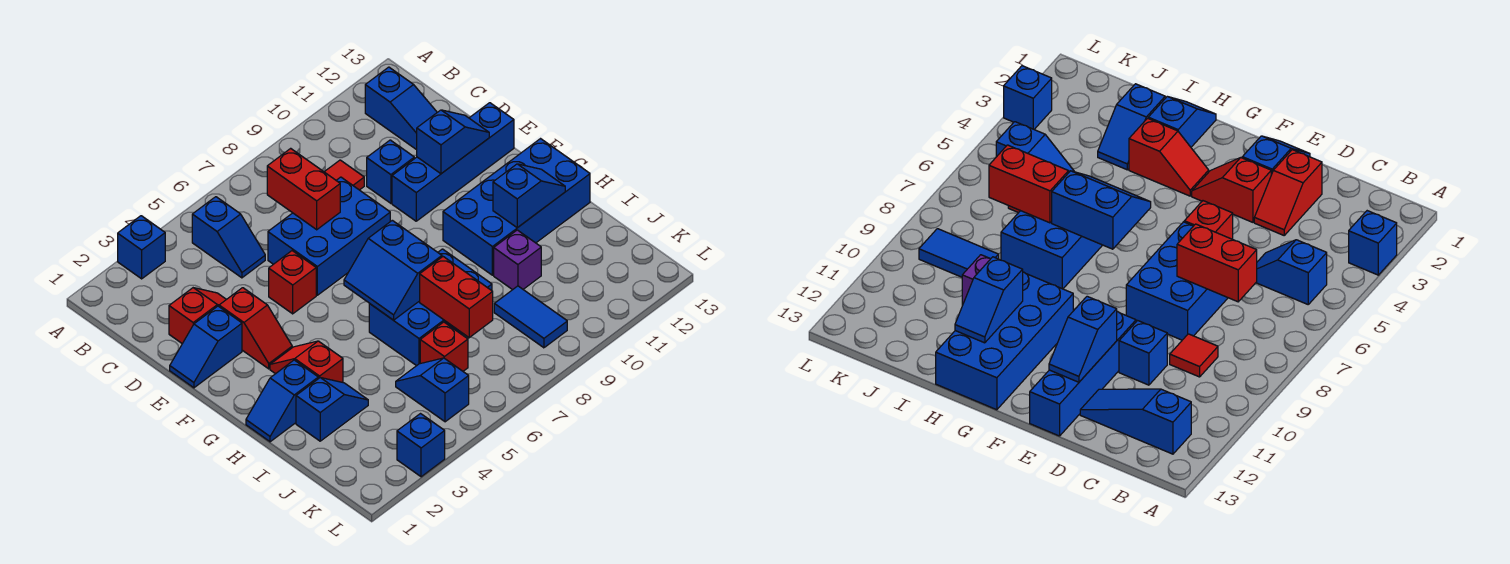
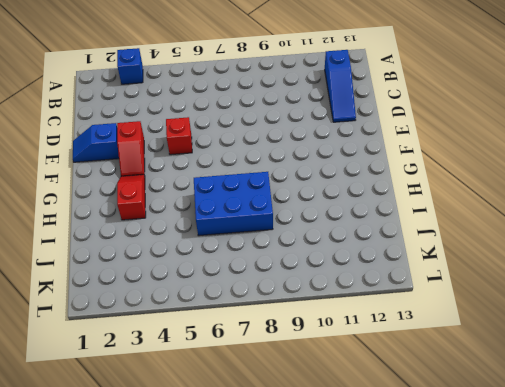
none -> blue 1x2 slope [192,197,265,278]
none -> red 1x1 tile [325,160,364,190]
none -> red 1x2 slope [169,288,226,344]

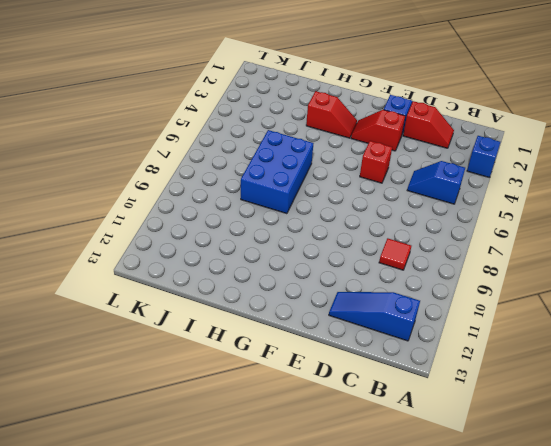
red 1x2 slope [403,101,454,148] -> red 1x2 slope turned to [169,288,226,344]
none -> blue 2x3 brick [268,177,390,295]
none -> blue 1x1 brick [367,140,414,203]
none -> blue 1x4 brick [392,103,514,221]

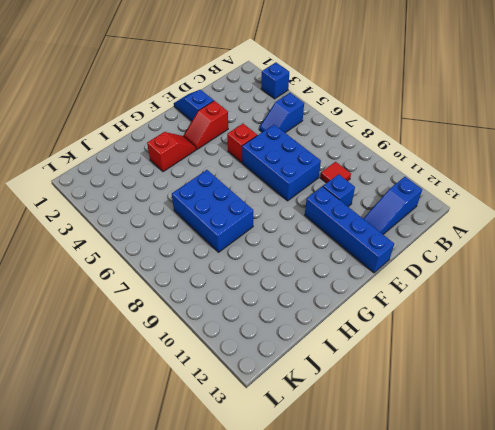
none -> red 1x2 slope [169,288,226,344]
none -> blue 2x4 brick [443,139,590,275]
none -> blue 1x2 slope [246,360,318,442]

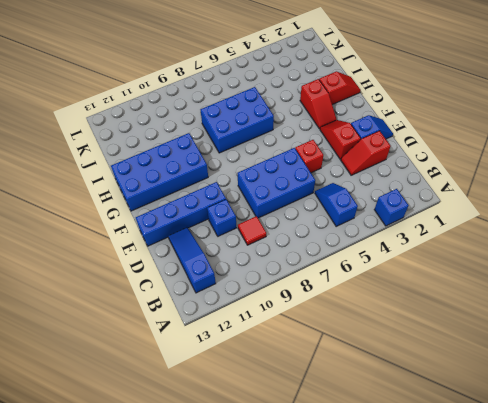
red 1x2 slope [319,71,361,105] -> blue 1x2 slope [246,360,318,442]
none -> blue 1x2 slope [296,378,368,441]
none -> purple 1x1 brick [494,230,541,290]
none -> blue 1x2 slope [396,358,469,422]

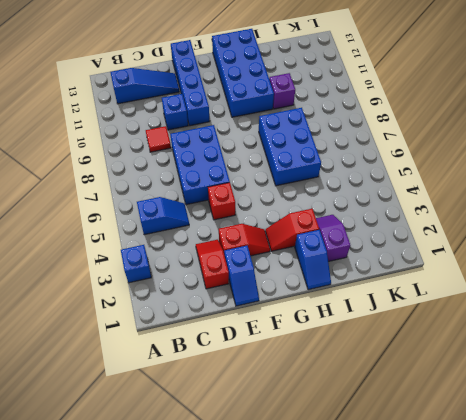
purple 1x2 slope [316,215,350,262] -> blue 1x2 slope [296,378,368,441]
none -> blue 1x2 slope [396,358,469,422]
none -> red 1x1 brick [420,322,468,371]
none -> blue 1x2 tile [494,286,567,348]

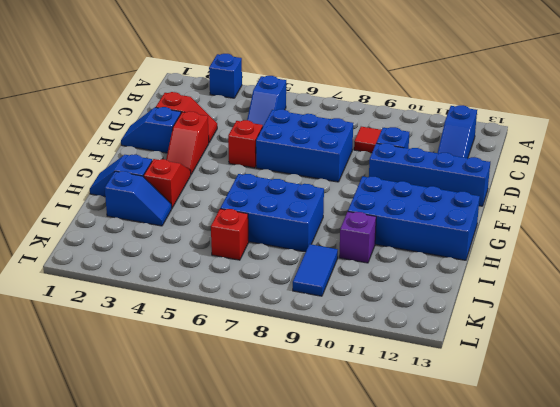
none -> blue 1x2 slope [396,358,469,422]
none -> blue 1x1 brick [397,414,445,477]
none -> red 1x2 brick [267,148,340,230]

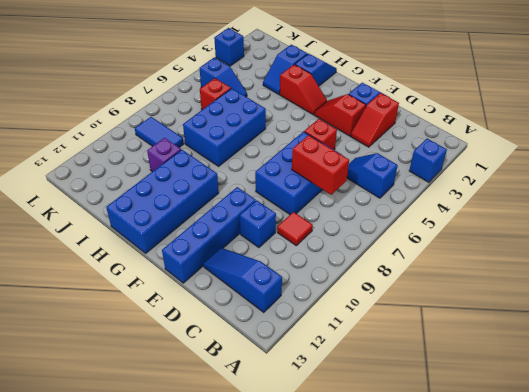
none -> blue 1x2 slope [417,110,489,174]
none -> blue 2x2 slope [344,220,442,320]
none -> blue 1x2 slope [493,164,565,228]

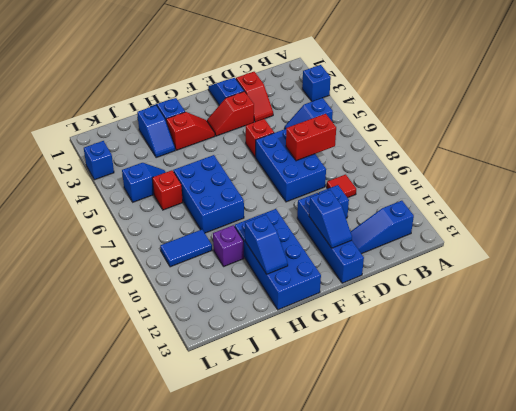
none -> blue 2x2 slope [344,220,442,320]
none -> red 1x2 brick [420,257,493,338]

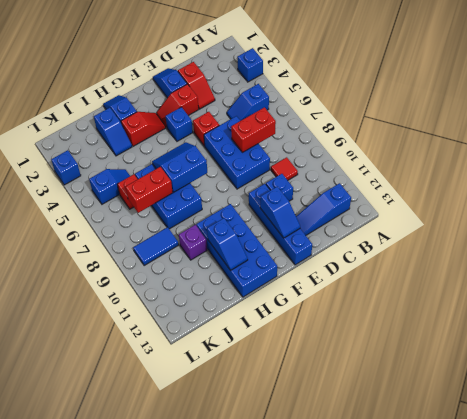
blue 1x1 brick [166,107,193,141] -> none

